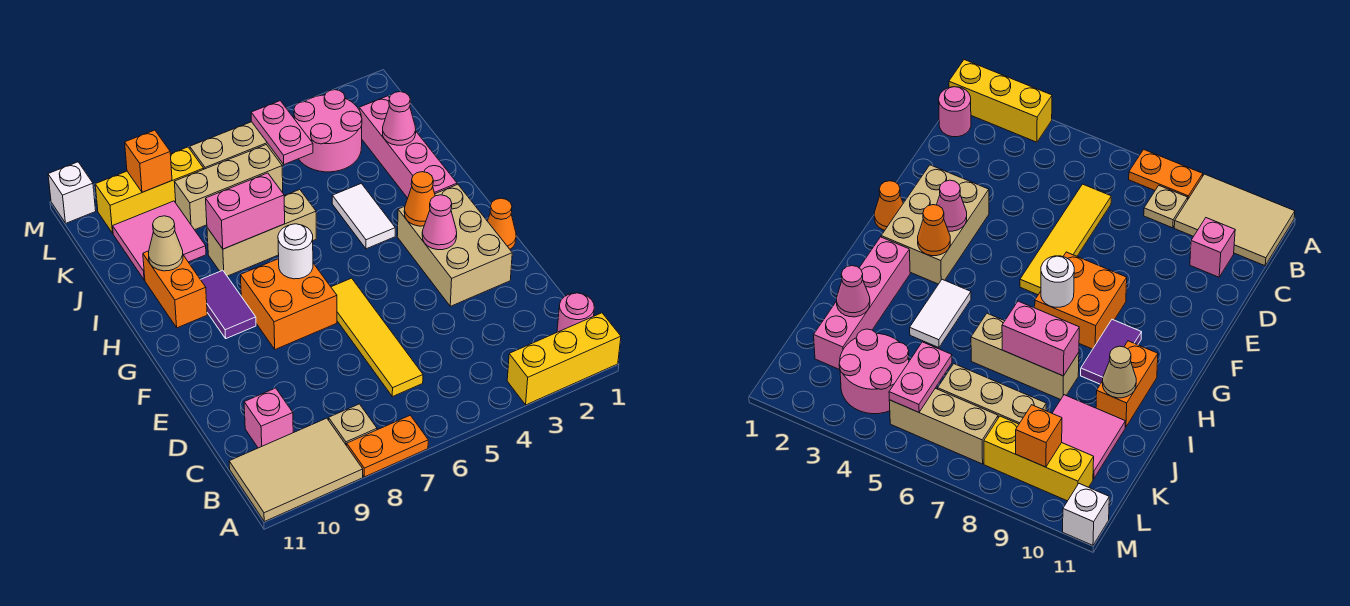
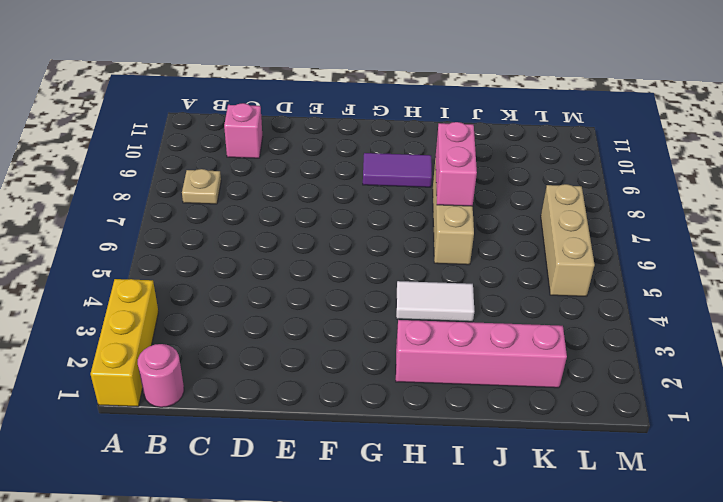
none -> orange 1x2 plate [347,415,428,477]
none -> tan 2x3 tile [229,418,363,522]
none -> yellow 1x4 tile [331,278,423,397]

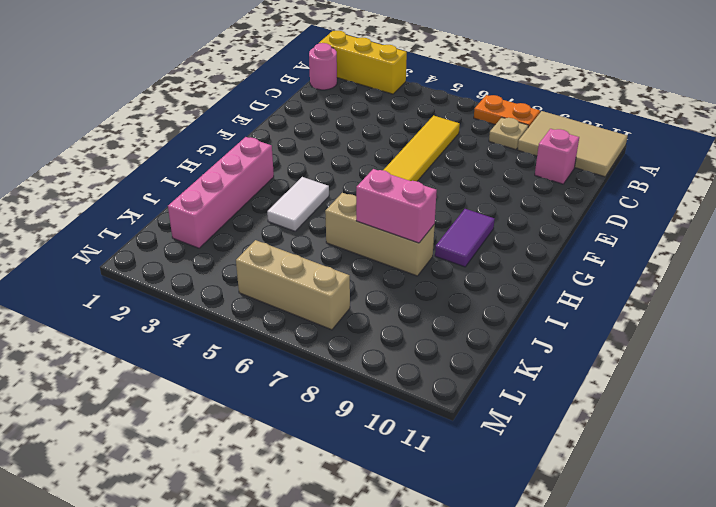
none -> tan 2x3 brick [397,184,512,306]
none -> orange 1x1 cone [487,198,516,249]
none -> orange 2x2 brick [241,259,337,349]

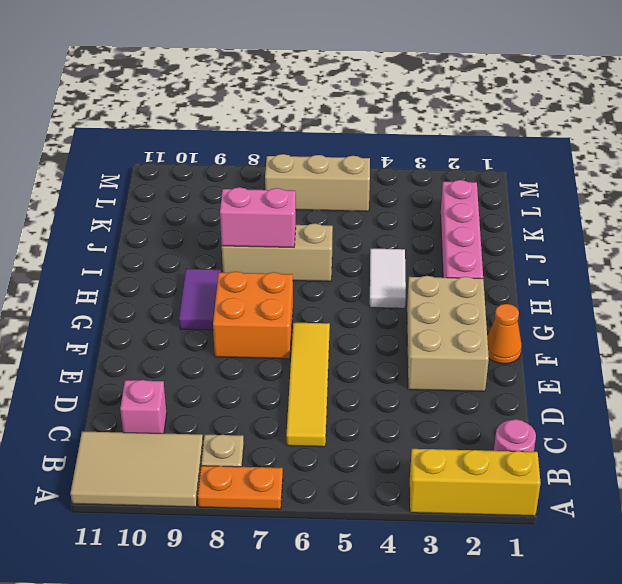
none -> orange 1x2 brick [143,251,207,328]
none -> pink 2x2 tile [113,201,206,280]
none -> pink 2x2 round brick [294,90,362,172]

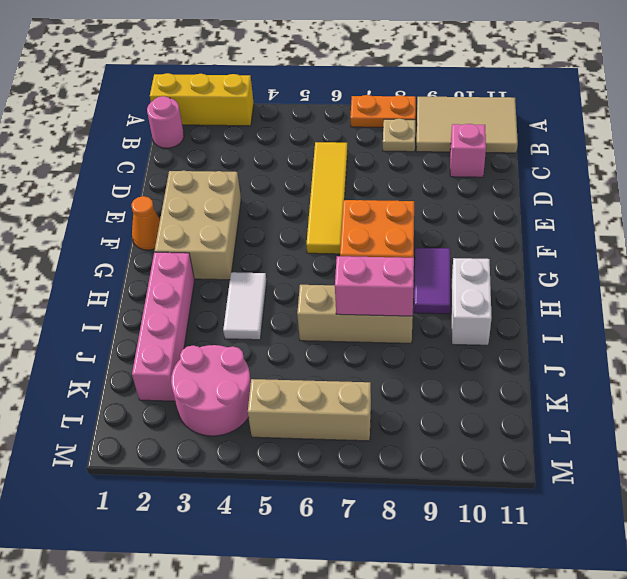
white 1x2 brick [451,258,492,345] -> orange 1x2 brick [143,251,207,328]
none -> pink 2x2 tile [113,201,206,280]
none -> tan 1x3 brick [174,145,283,230]
none -> yellow 1x3 brick [95,147,204,233]

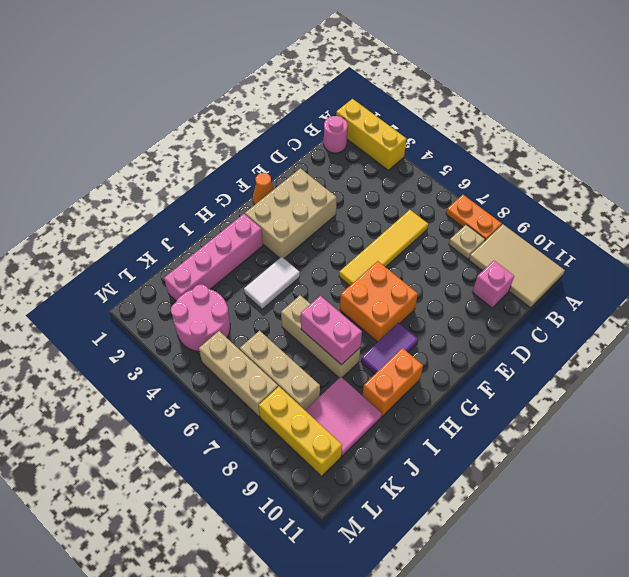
none -> white 1x1 brick [48,162,96,223]
none -> pink 1x1 cone [422,195,457,250]
none -> orange 1x1 cone [404,172,435,226]

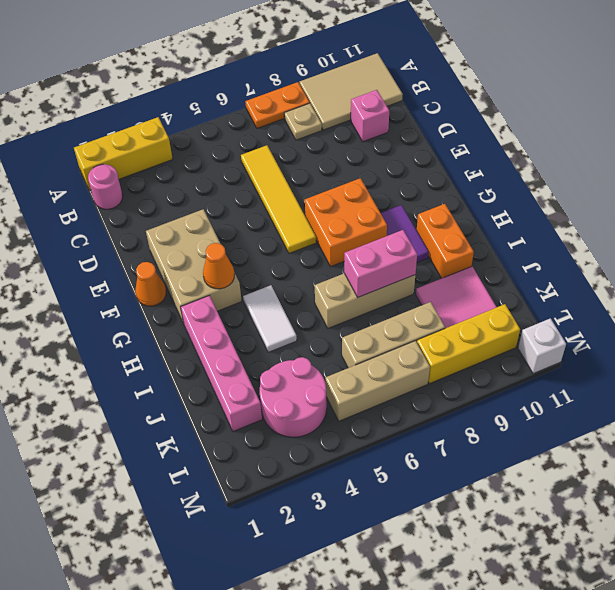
none -> pink 1x1 cone [422,195,457,250]
none -> white 1x1 round brick [278,224,313,279]
none -> tan 1x1 cone [149,216,183,271]

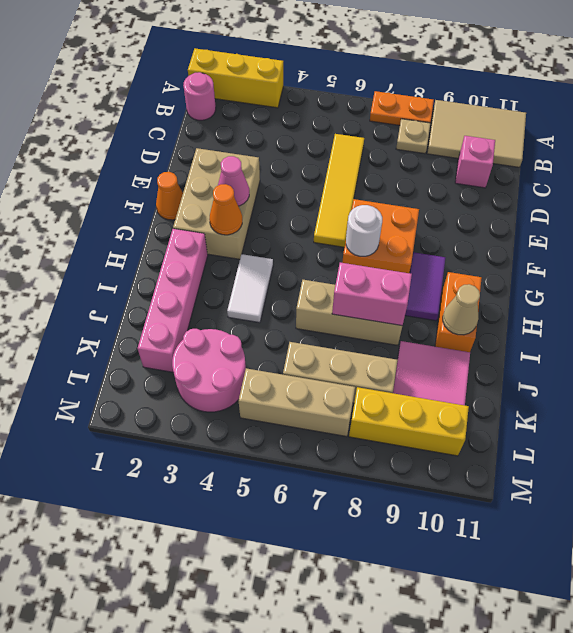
none -> white 1x1 brick [48,162,96,223]
none -> pink 1x1 cone [383,92,416,145]
none -> pink 1x2 plate [251,101,313,164]

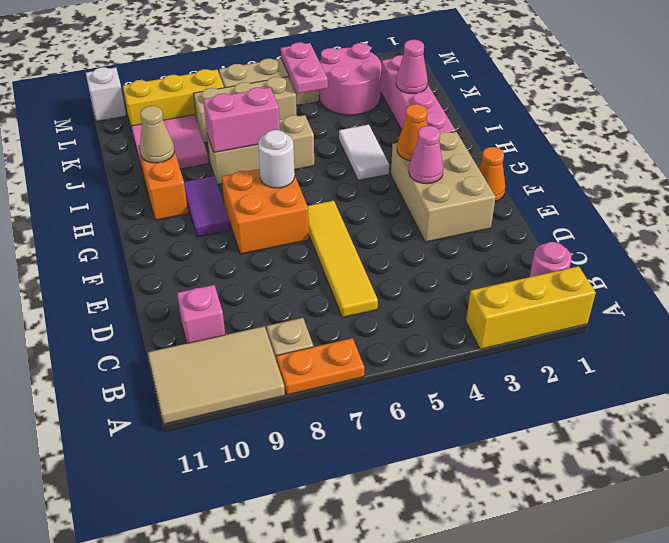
none -> orange 1x1 brick [125,130,172,192]

